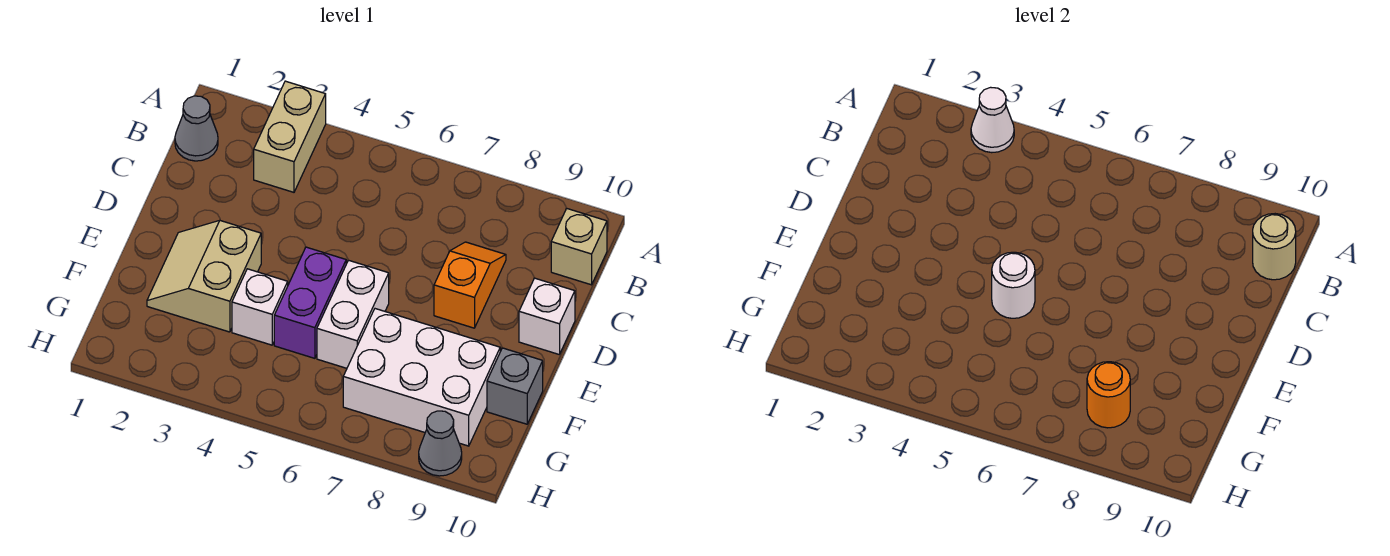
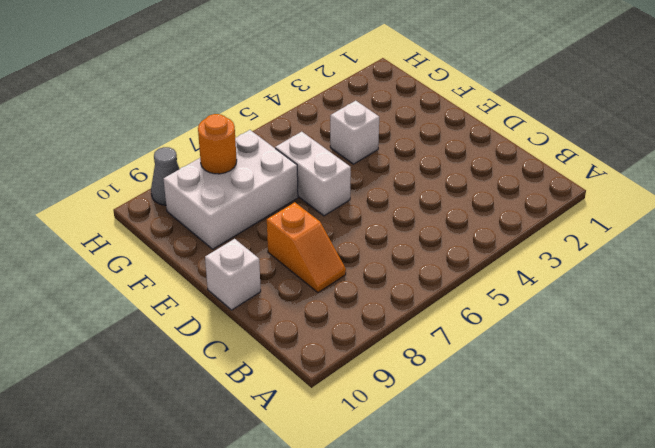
none -> tan 1x2 brick [254,81,326,192]
none -> grey 1x1 cone [175,96,218,161]
none -> tan 1x1 brick [551,209,607,285]

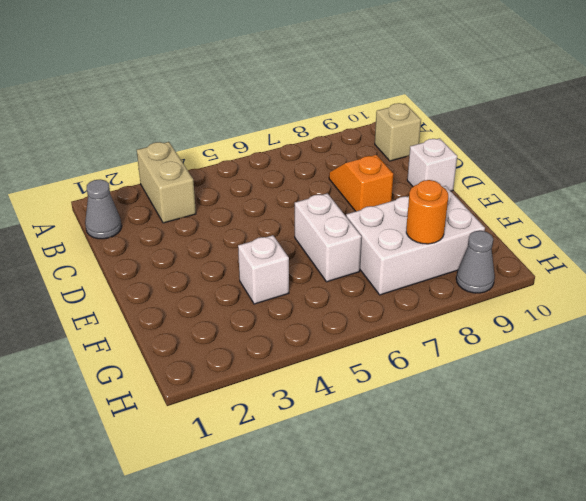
none -> tan 2x2 slope [147,221,261,332]
none -> purple 1x2 brick [274,247,346,358]
none -> grey 1x1 brick [487,348,543,424]

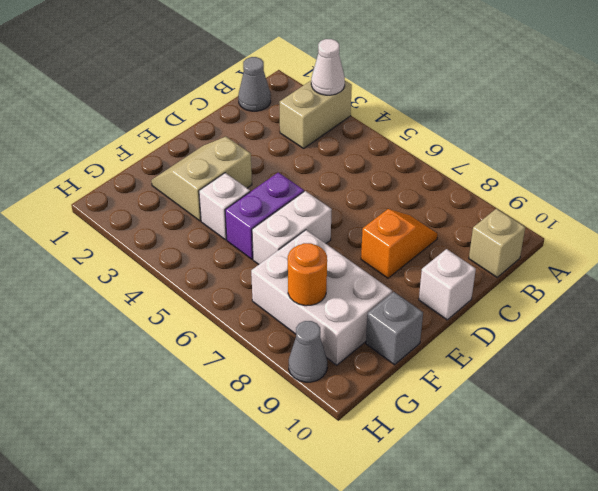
none -> tan 1x1 round brick [1253,214,1296,280]
none -> white 1x1 round brick [992,252,1035,318]

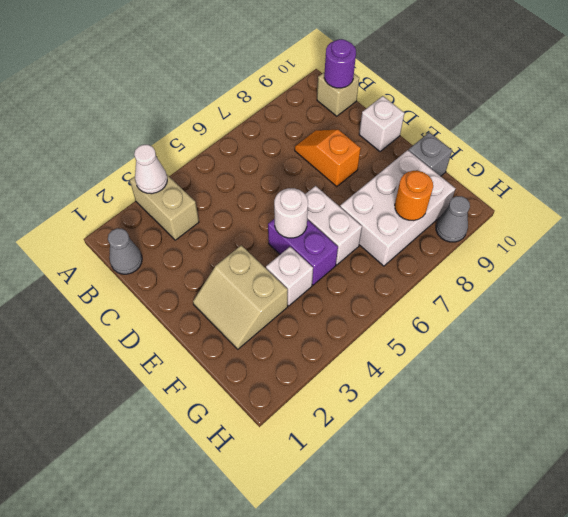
purple 1x1 round brick [324,39,356,88] -> tan 1x1 round brick [1253,214,1296,280]

